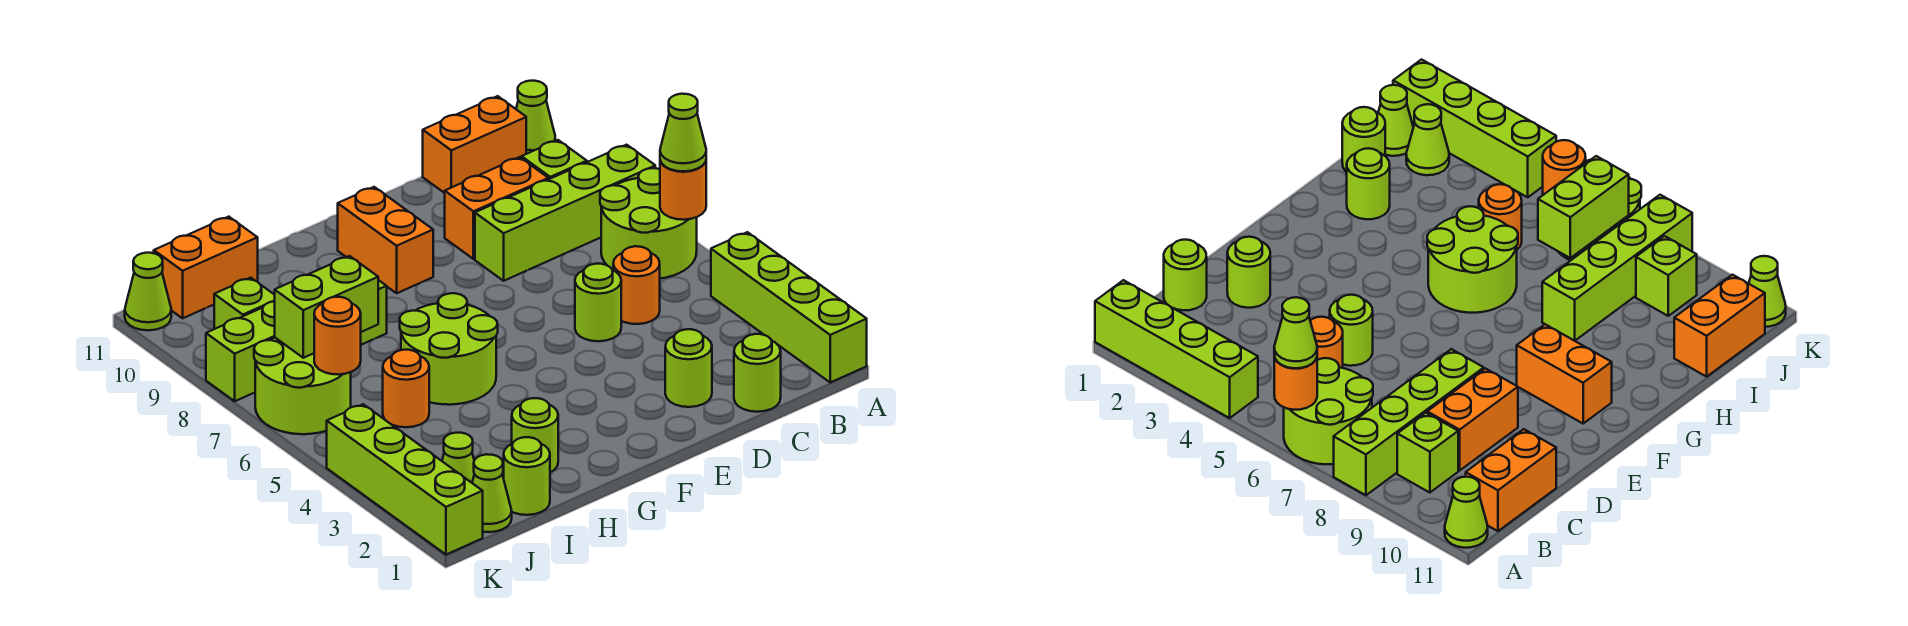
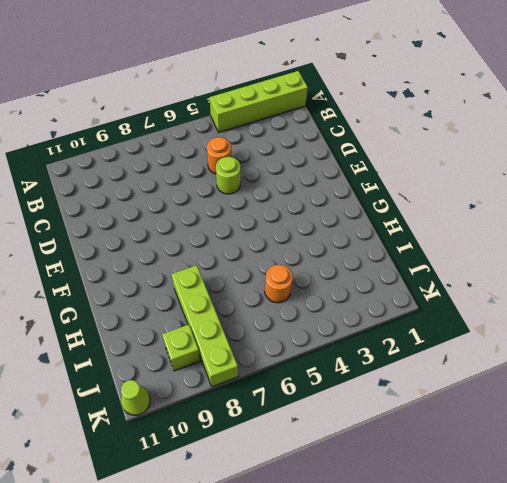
none -> lime 2x2 round brick [600,168,697,279]
none -> lime 1x4 brick [475,145,655,281]
none -> lime 1x1 cone [516,81,555,154]

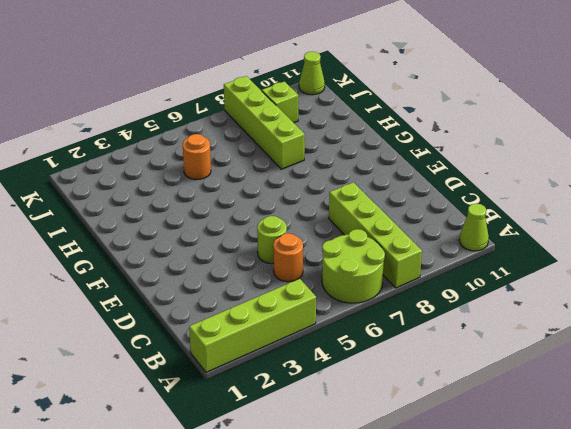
none -> lime 1x1 brick [522,140,587,179]
none -> orange 1x2 brick [423,96,526,193]
none -> lime 1x1 round brick [734,334,781,412]

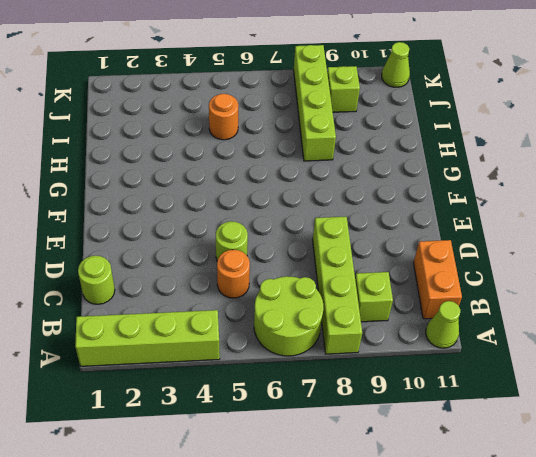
none -> orange 1x2 brick [445,157,548,259]
none -> lime 1x1 round brick [665,329,712,407]
none -> orange 1x2 brick [338,187,433,293]

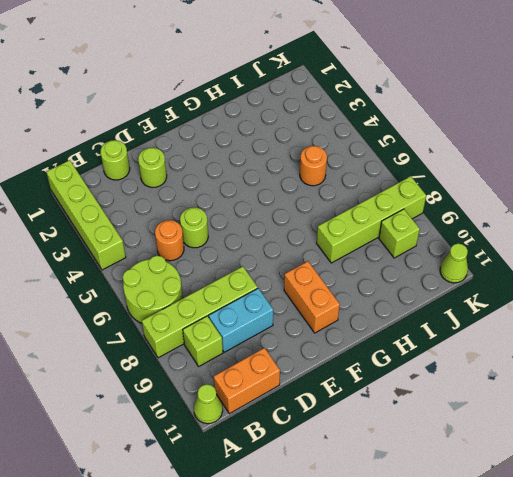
cyan 1x2 brick [209,288,273,352] -> orange 1x2 brick [445,157,548,259]
none -> lime 2x2 round brick [400,293,498,405]
none -> lime 1x1 round brick [512,398,558,472]
none -> lime 1x1 round brick [504,437,550,515]

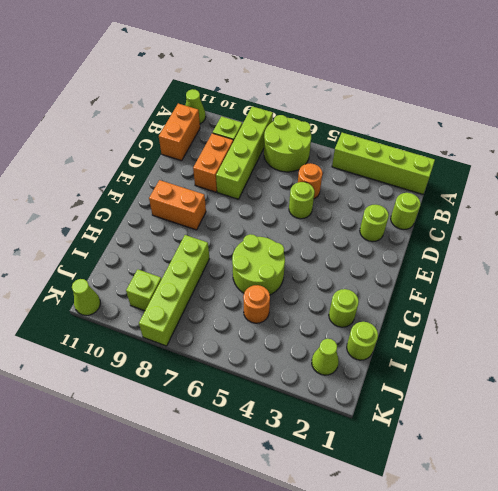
none -> orange 1x2 brick [154,217,258,318]
none -> lime 1x1 cone [472,454,512,532]
none -> lime 2x2 round brick [254,338,351,434]

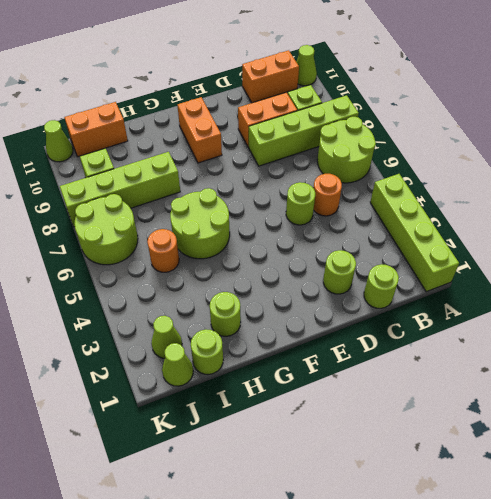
none -> lime 1x4 brick [327,404,483,555]
none -> orange 1x1 round brick [660,161,706,220]
none -> lime 1x2 brick [275,256,378,358]

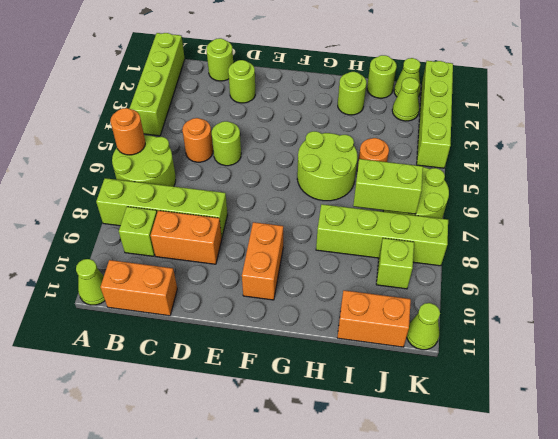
none -> orange 1x1 round brick [314,297,361,375]
none -> lime 1x1 cone [660,94,706,171]

